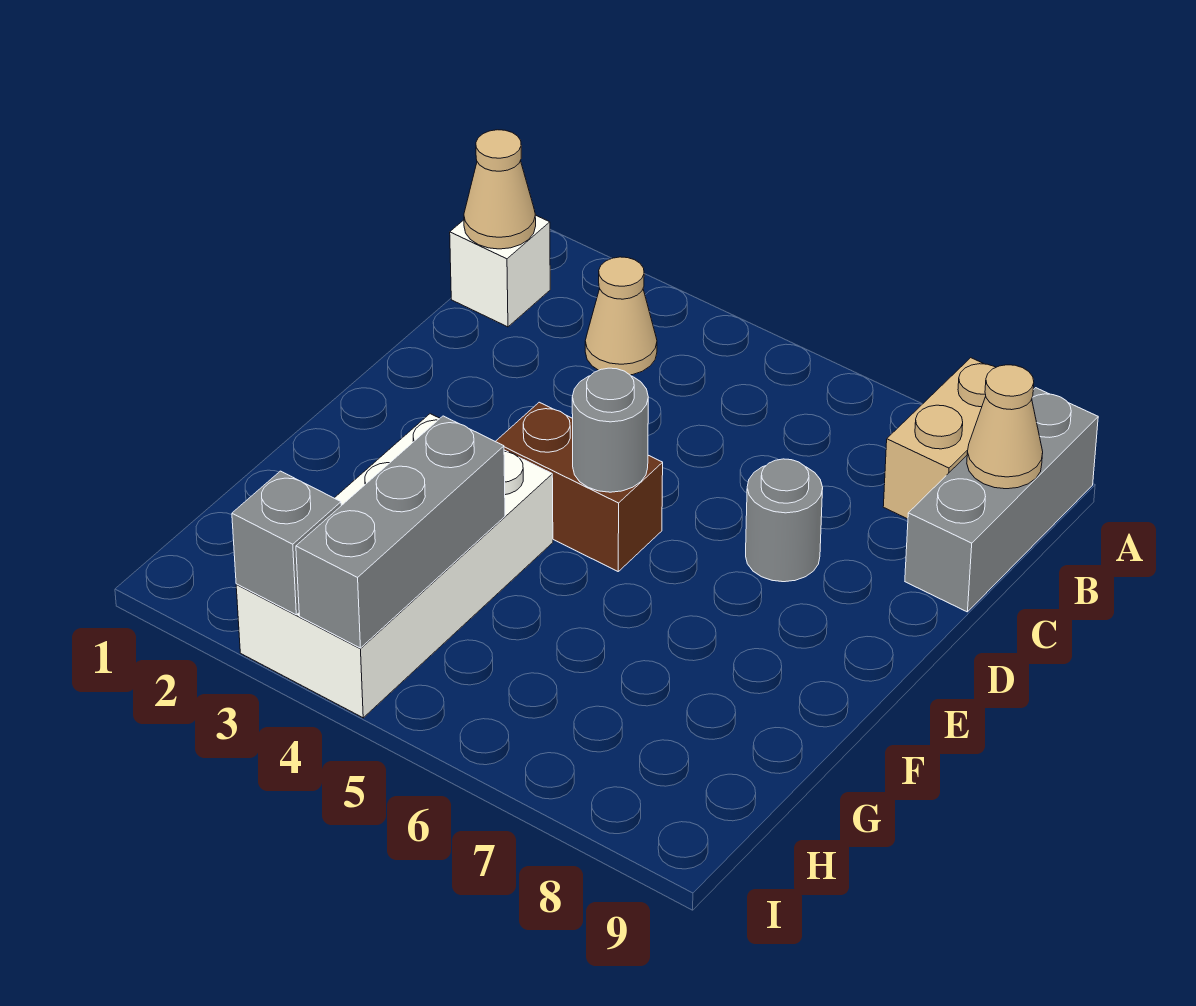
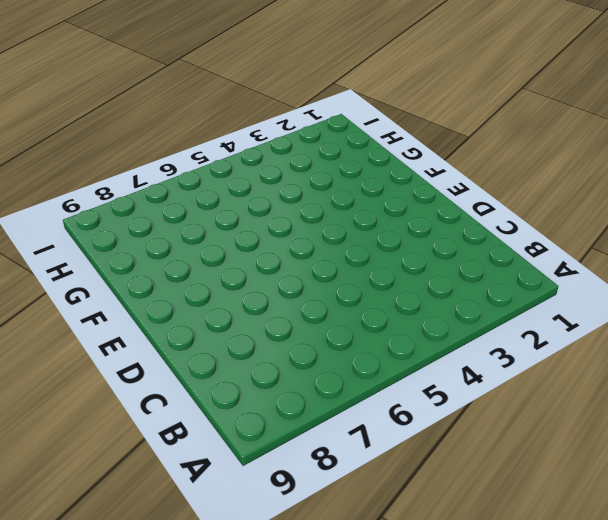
none -> tan 1x2 brick [883,358,996,519]
none -> grey 1x3 brick [905,388,1098,612]
none -> white 1x1 brick [450,215,550,327]

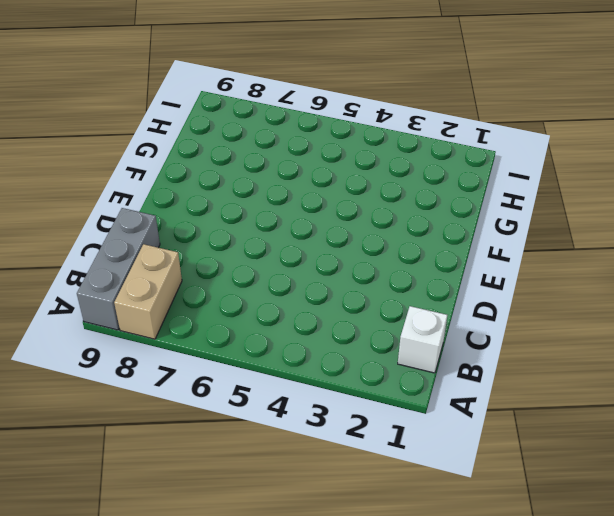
none -> tan 1x1 cone [585,257,657,375]
none -> grey 1x1 round brick [746,459,823,582]
none -> brown 1x2 brick [495,402,663,571]

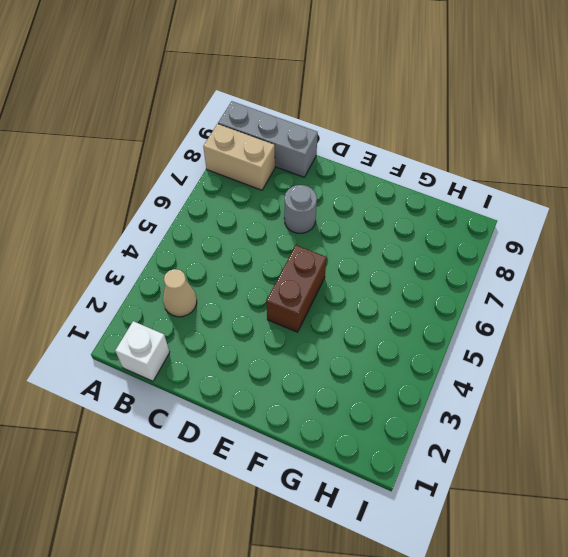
none -> white 2x4 brick [236,414,553,718]
none -> tan 1x1 cone [464,130,536,249]
none -> tan 1x1 cone [967,365,1043,489]

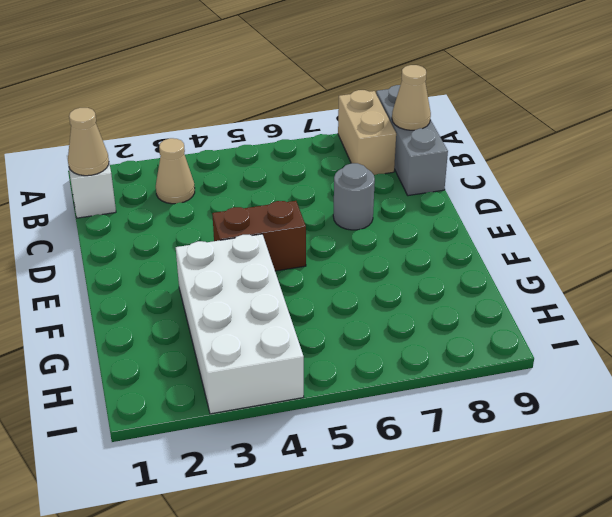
none -> grey 1x1 round brick [572,368,648,492]
none -> grey 1x3 brick [296,416,505,648]
none -> grey 1x1 brick [232,471,341,615]

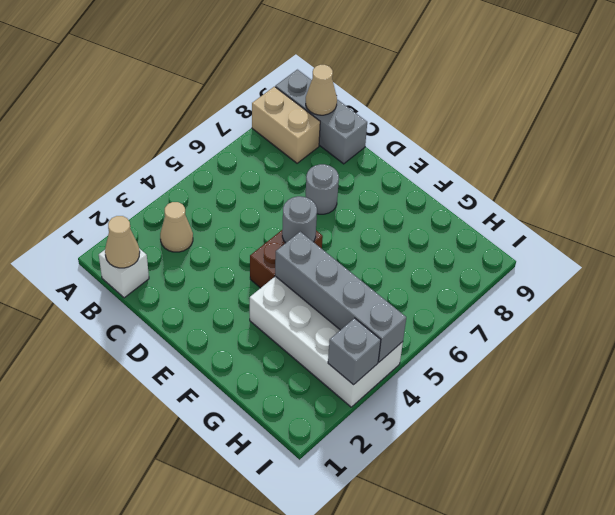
grey 1x4 brick [275,232,406,362] -> grey 1x3 brick [296,416,505,648]

